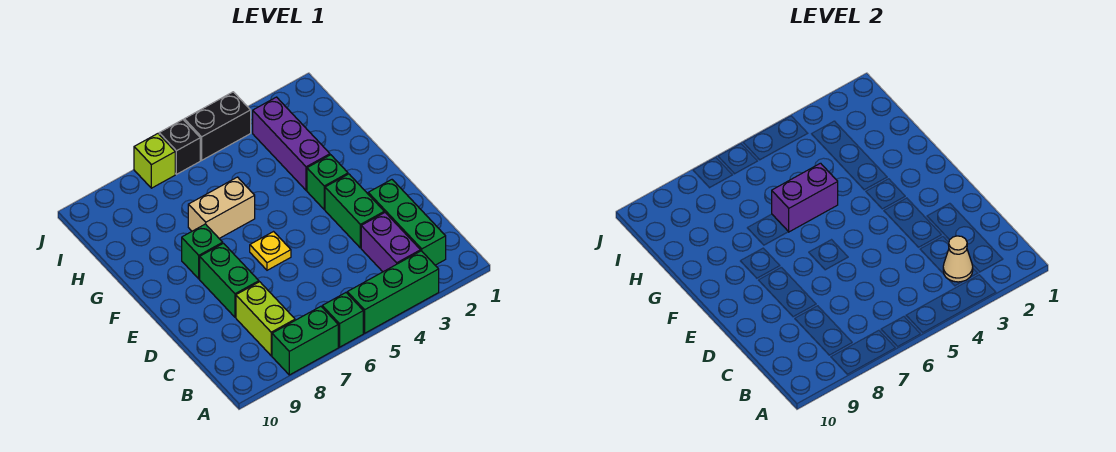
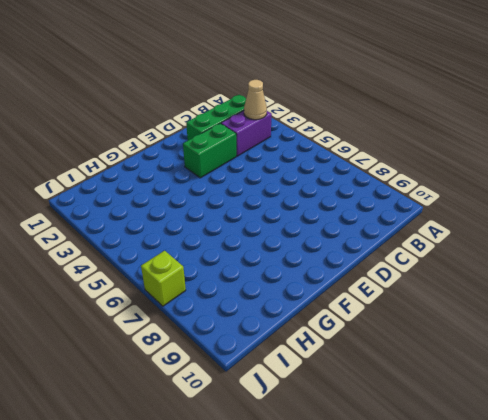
none -> green 1x3 brick [347,251,439,333]
none -> green 1x1 brick [322,293,363,347]
none -> green 1x2 brick [272,306,338,375]

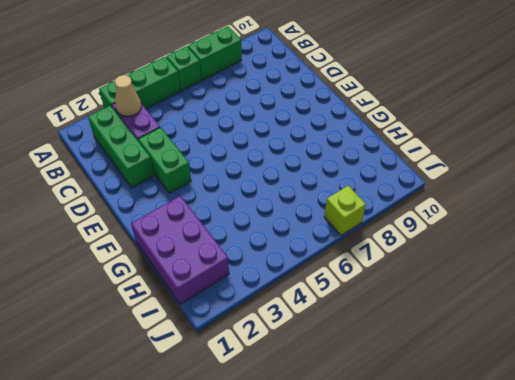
purple 2x3 brick [131,196,229,304] -> none
none -> lime 1x2 brick [236,282,295,356]
none -> green 1x2 brick [200,243,259,317]
none -> yellow 1x1 plate [250,232,291,270]

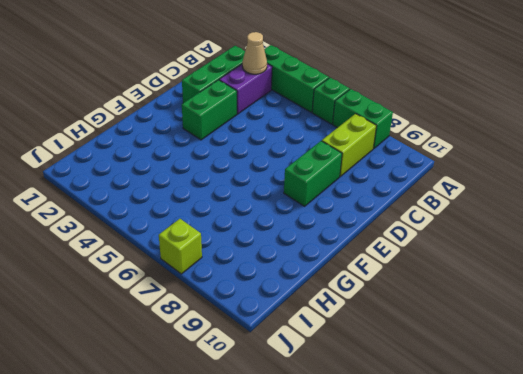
none -> yellow 1x1 plate [250,232,291,270]
none -> green 1x1 brick [307,155,348,209]
none -> green 1x1 brick [182,224,223,279]

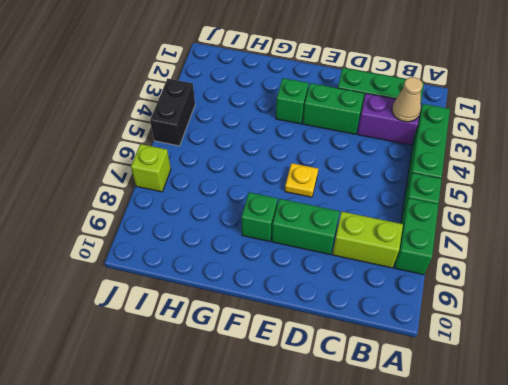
none -> purple 1x3 brick [253,97,330,190]
none -> tan 1x2 brick [188,177,255,238]
none -> black 1x1 brick [159,120,200,174]

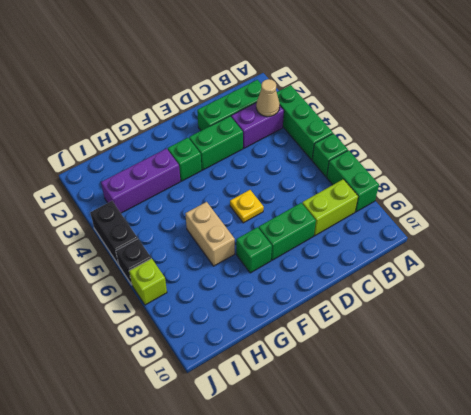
none -> purple 1x2 brick [772,163,838,232]

